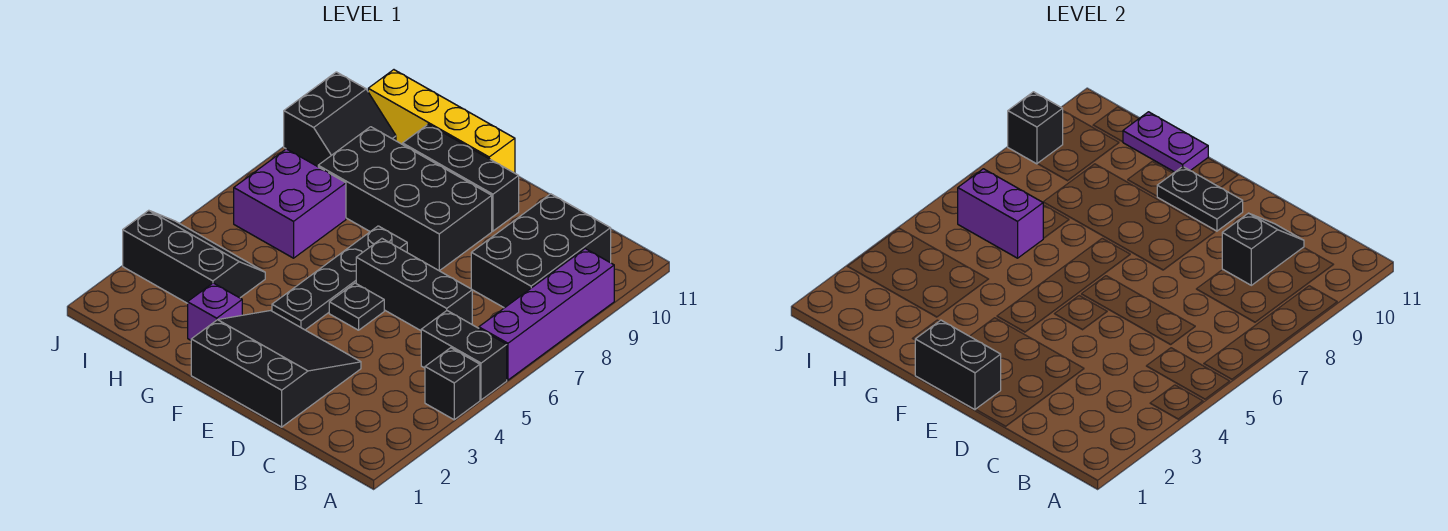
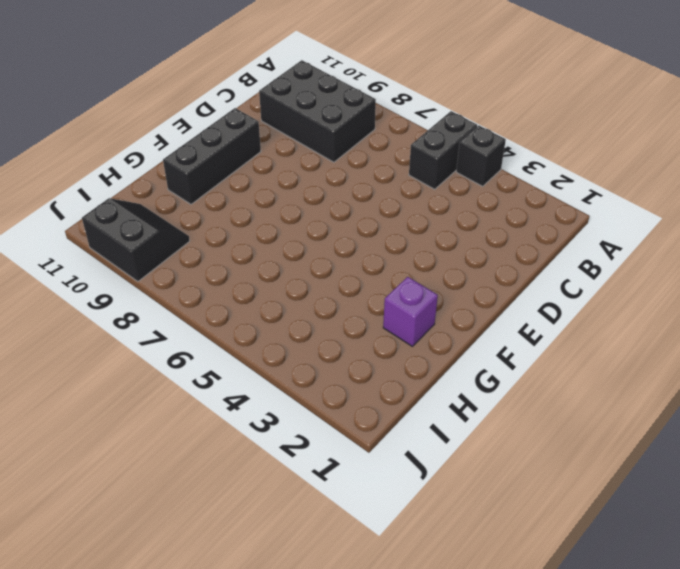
none -> purple 1x4 brick [479,249,614,380]
none -> black 1x3 brick [356,239,472,331]
none -> black 3x3 slope [191,311,361,427]

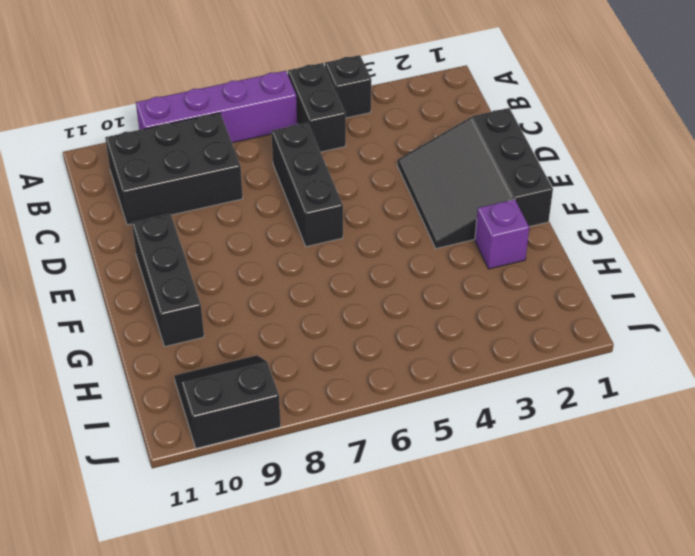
none -> black 1x1 plate [329,283,384,330]
none -> black 2x4 brick [318,127,492,271]
none -> black 1x4 plate [272,226,407,330]

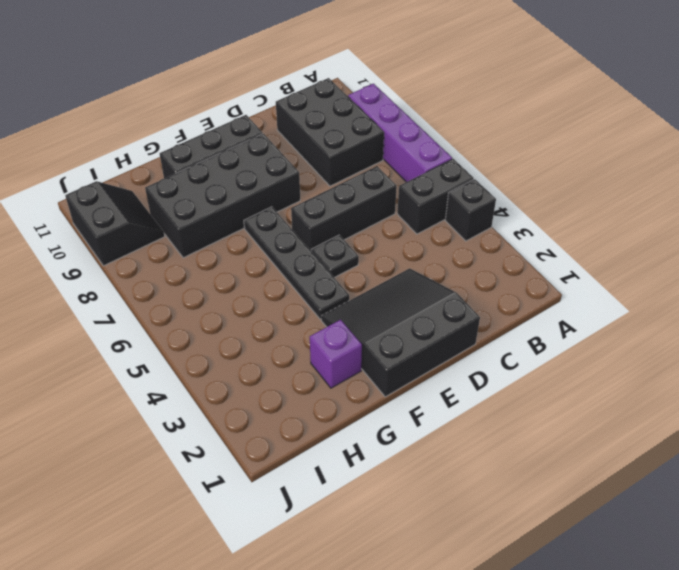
none -> yellow 1x4 brick [368,70,515,173]
none -> black 2x3 slope [123,210,265,303]
none -> purple 2x2 brick [234,149,346,258]

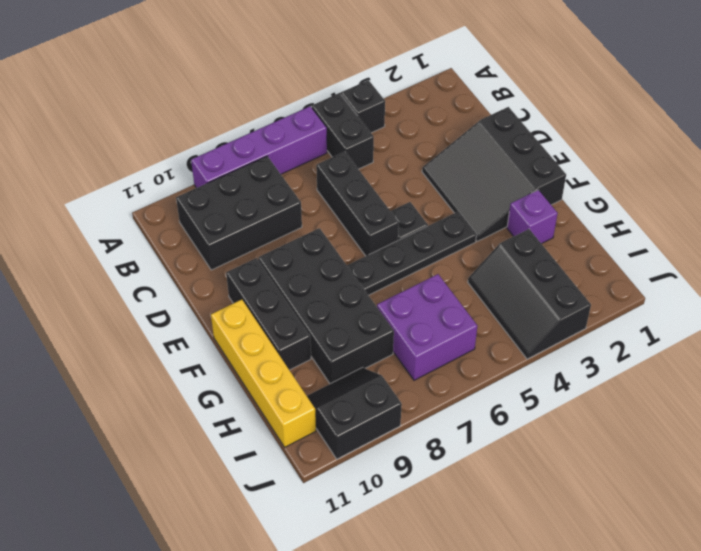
none -> black 1x2 slope [1222,213,1304,285]
none -> black 1x2 brick [915,320,1001,410]
none -> black 1x2 plate [1157,167,1243,231]

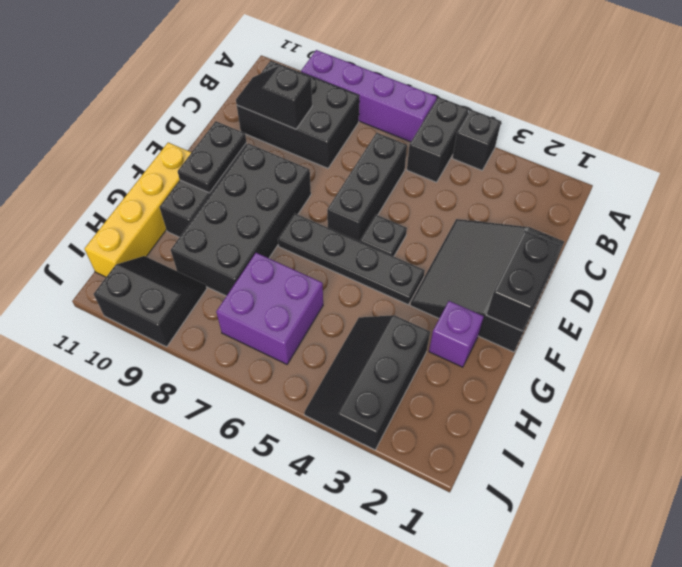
none -> purple 1x2 plate [1123,112,1208,172]
none -> purple 1x2 brick [958,169,1043,258]
none -> black 1x1 brick [1008,92,1063,164]

